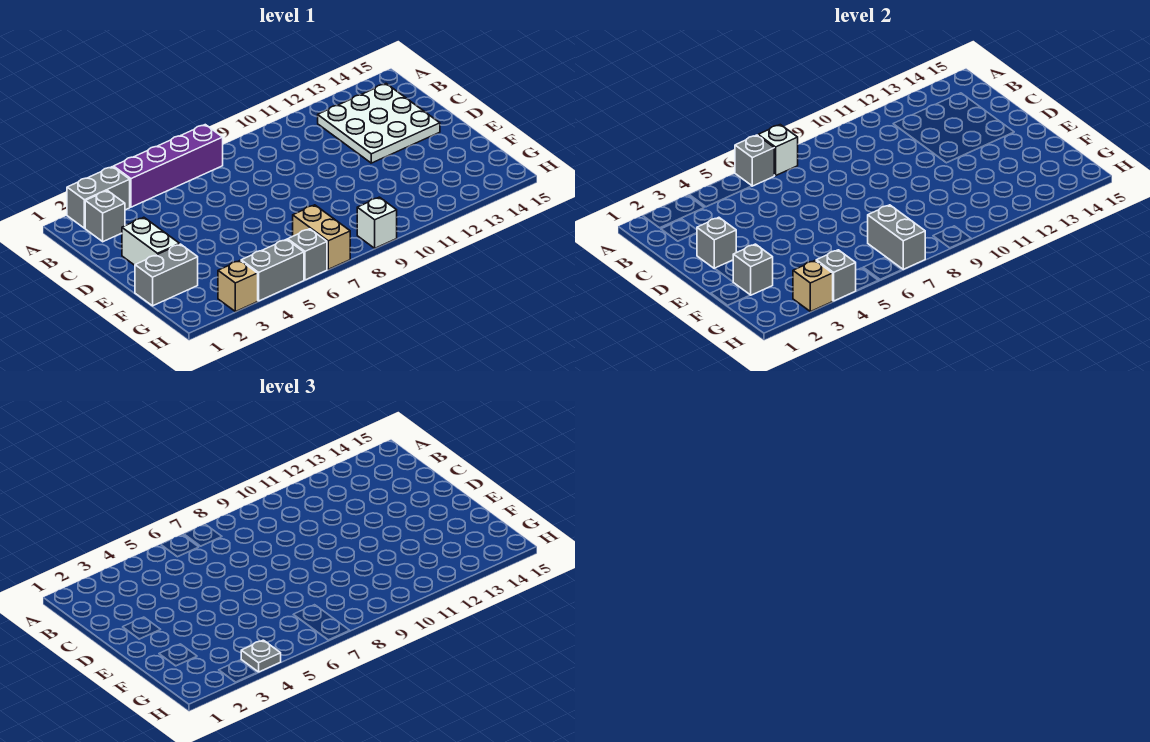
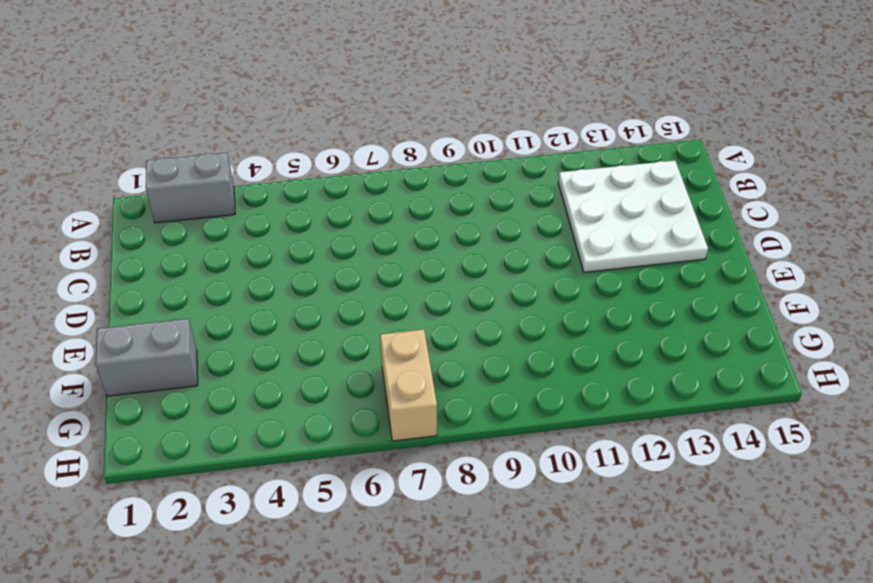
none -> purple 1x4 brick [114,125,223,207]
none -> grey 1x1 brick [85,191,125,242]
none -> white 1x2 brick [122,217,179,265]

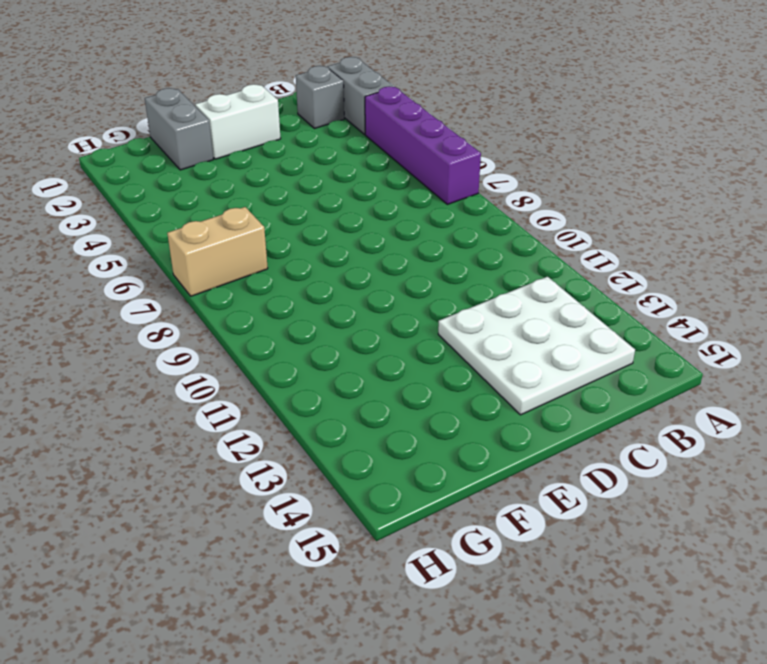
none -> tan 1x1 brick [218,261,258,312]
none -> grey 1x2 brick [241,239,304,301]
none -> grey 1x1 brick [288,229,327,280]

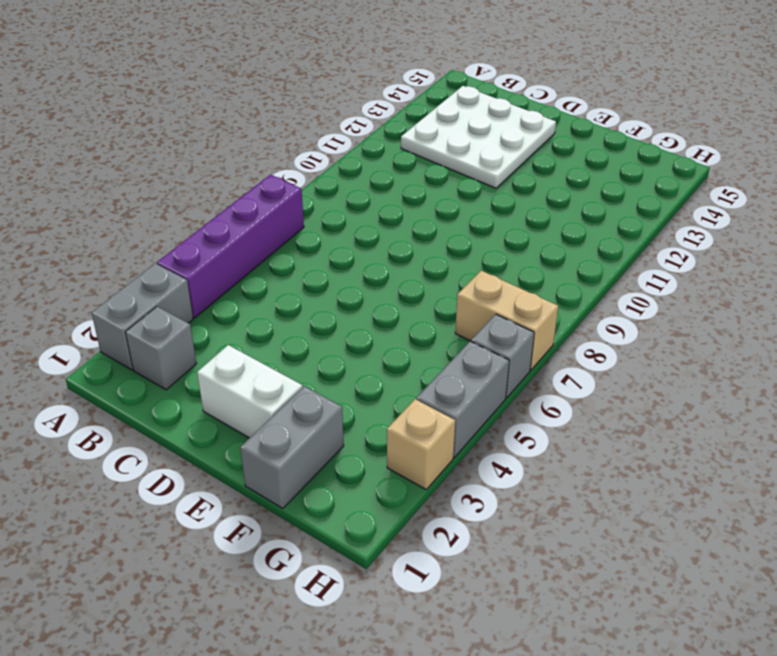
none -> white 1x1 brick [357,197,397,248]
none -> grey 1x1 brick [735,135,774,186]
none -> white 1x1 brick [758,125,798,176]

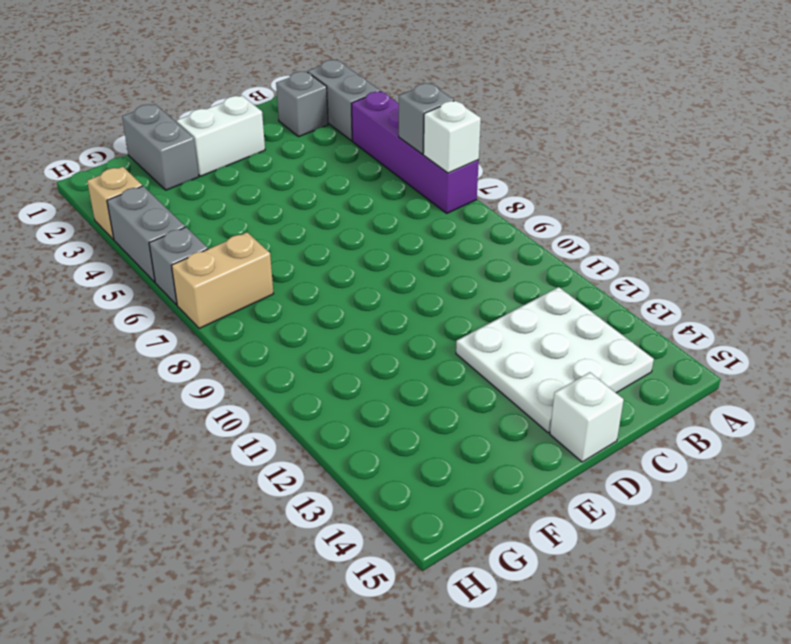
white 1x1 brick [550,372,624,462] -> white 1x1 brick moved to [357,197,397,248]
none -> grey 1x1 brick [697,217,736,269]
none -> grey 1x1 brick [733,244,773,295]
none -> grey 1x2 brick [868,205,925,269]

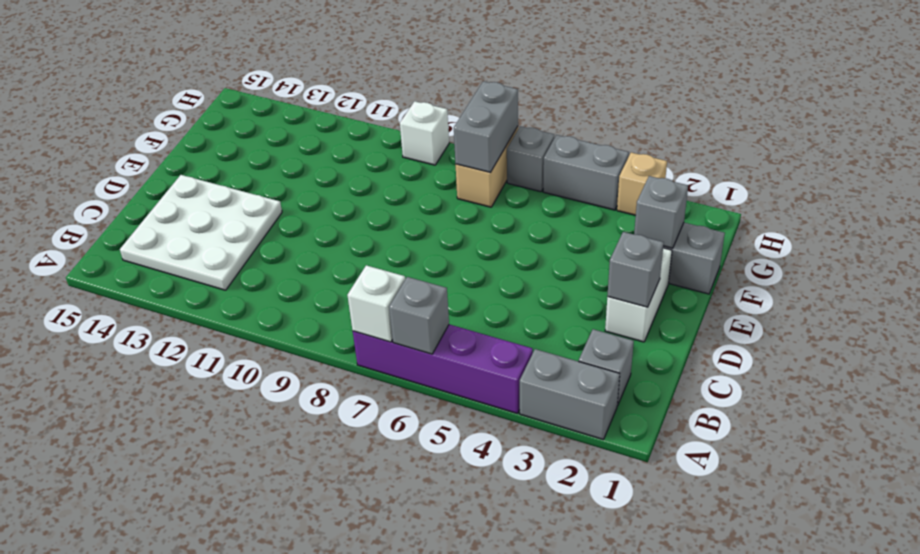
none -> tan 1x1 brick [793,261,833,312]
none -> grey 1x1 brick [816,250,856,301]
none -> grey 1x1 plate [241,640,281,672]

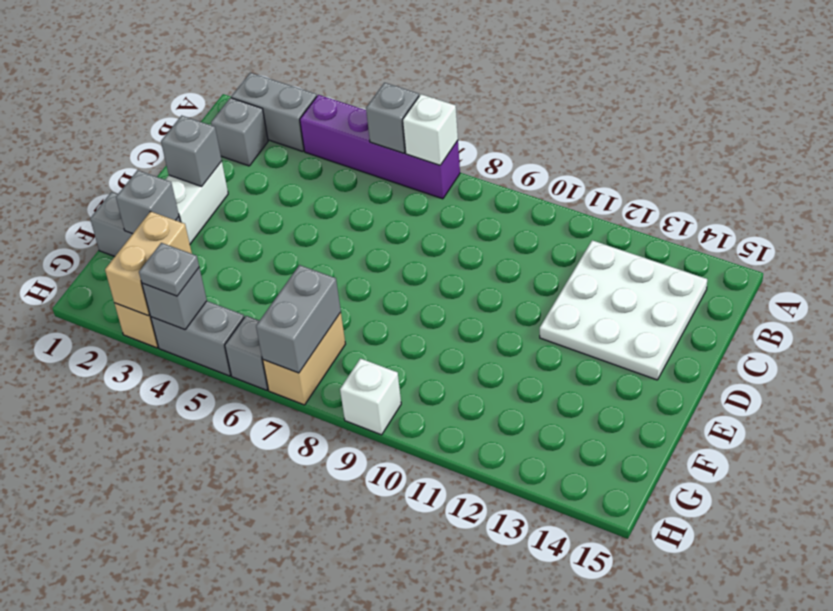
tan 1x2 brick [105,211,192,316] -> tan 1x1 brick [793,261,833,312]

